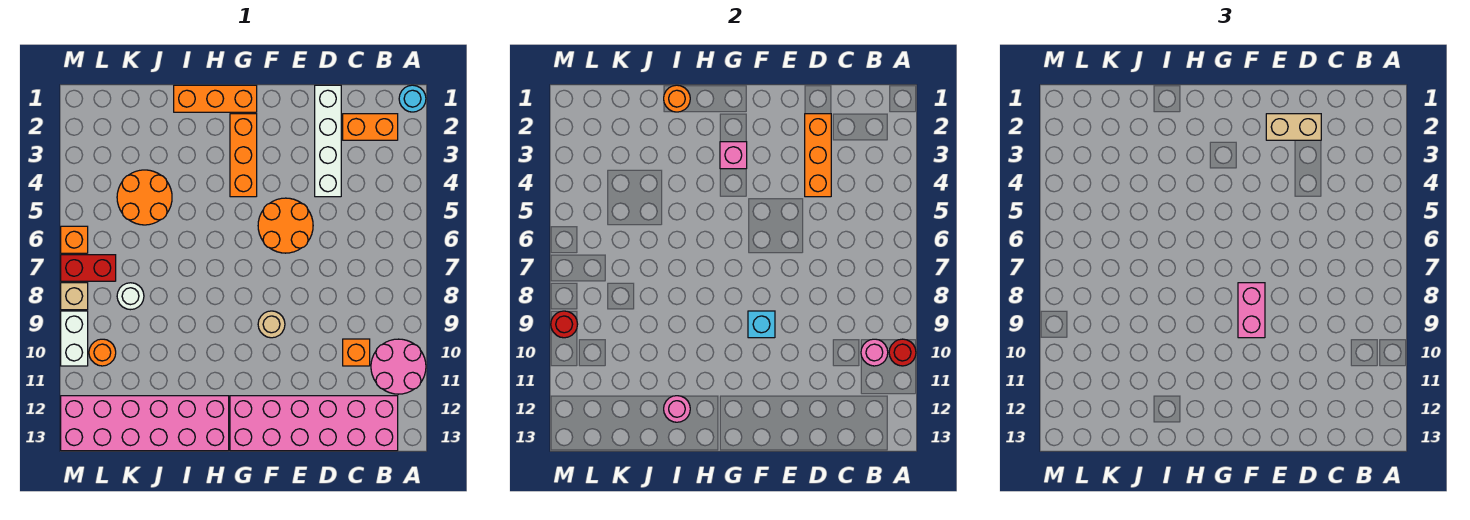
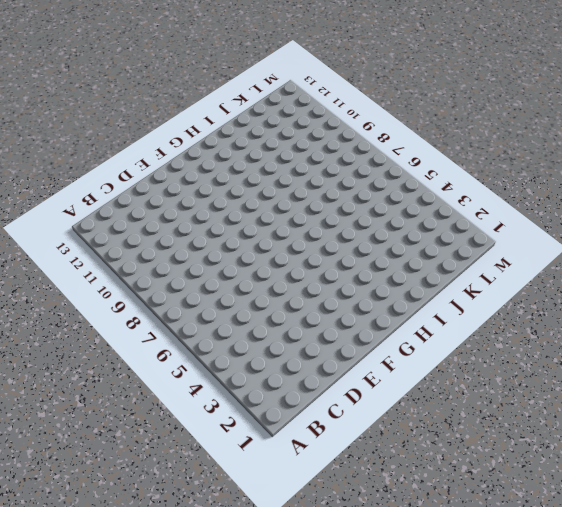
none -> cyan 1x1 round brick [399,85,426,112]
none -> pink 2x2 round brick [371,339,426,394]
none -> orange 1x2 brick [343,114,398,140]

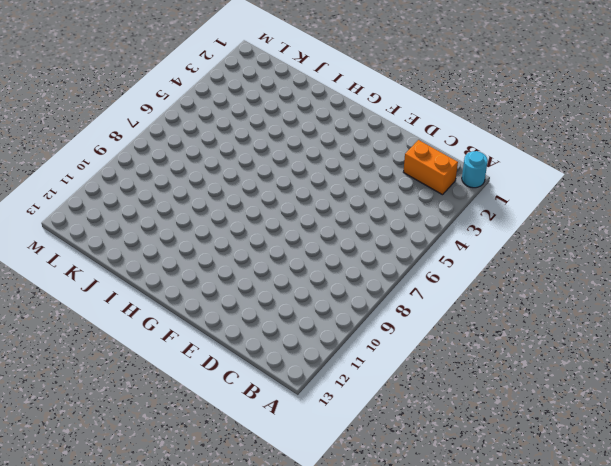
none -> pink 2x2 round brick [371,339,426,394]
none -> pink 2x6 brick [230,396,398,451]
none -> orange 1x1 brick [343,339,370,366]

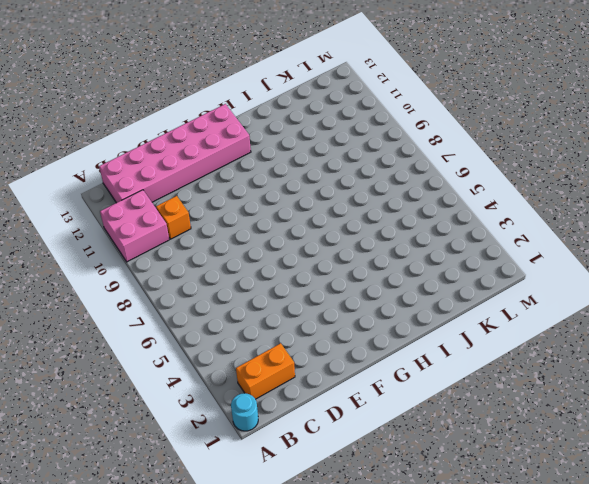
pink 2x2 brick [100,190,169,262] -> pink 2x2 round brick [371,339,426,394]
none -> white 1x4 brick [315,85,341,197]
none -> orange 2x2 round brick [258,198,313,253]
none -> tan 1x1 round brick [258,311,285,338]

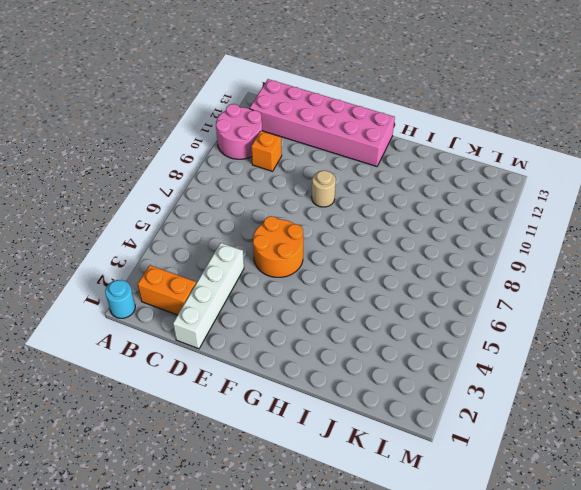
none -> orange 1x3 brick [174,85,257,112]
none -> orange 1x3 brick [230,114,257,197]
none -> pink 2x6 brick [61,396,229,451]

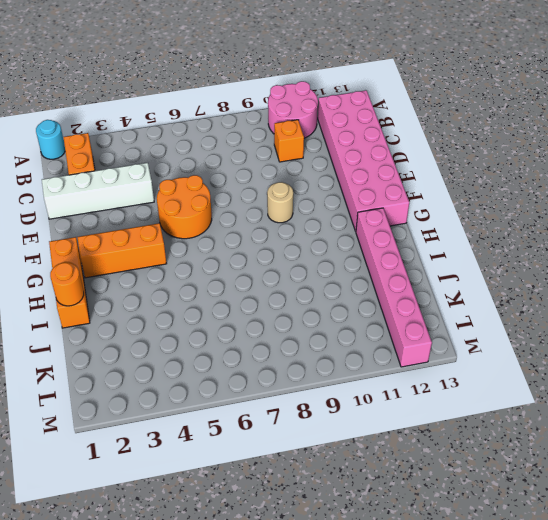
pink 1x6 brick [356,208,432,367] -> pink 2x6 brick [61,396,229,451]
none -> orange 2x2 round brick [117,170,172,225]
none -> white 1x1 round brick [117,283,144,310]
none -> red 1x2 brick [61,255,116,281]

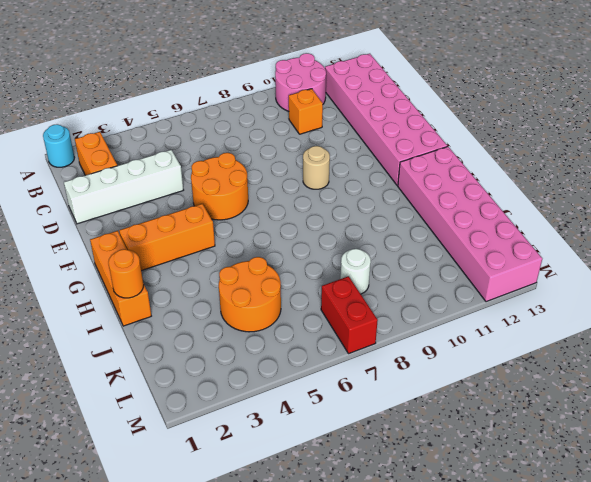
none -> orange 1x1 round brick [89,339,116,366]
none -> orange 1x1 brick [61,226,88,253]
none -> tan 1x1 brick [61,283,88,310]

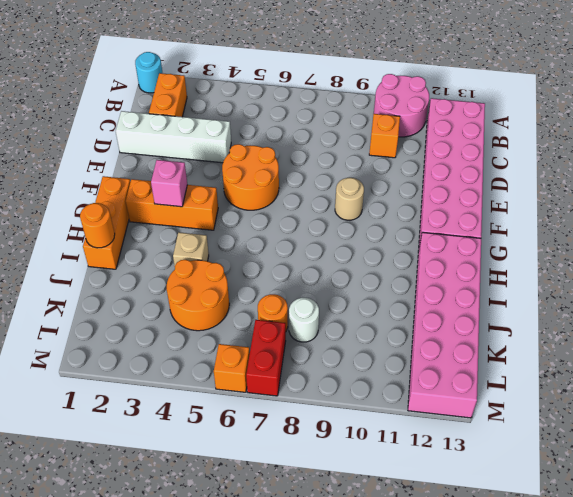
tan 1x1 brick [173,232,209,266] -> tan 1x1 brick moved to [61,283,88,310]
orange 1x1 round brick [258,294,288,331] -> orange 1x1 round brick moved to [89,339,116,366]
none -> white 1x2 brick [61,311,88,366]
none -> red 1x1 round brick [889,339,916,366]
none -> pink 1x1 round brick [861,339,888,366]

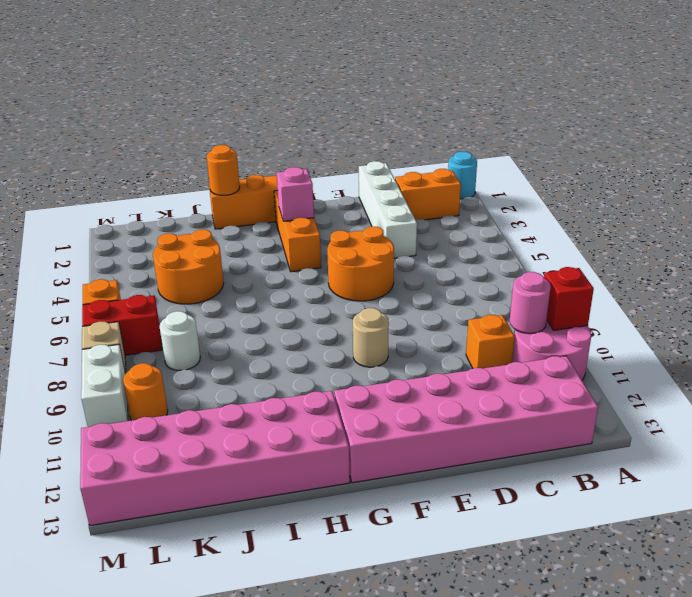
red 1x1 brick [544,267,594,330] -> red 1x1 round brick [889,339,916,366]
none -> orange 1x3 brick [805,114,831,197]
none -> cyan 1x1 brick [748,311,775,338]
none -> pink 1x1 round brick [664,396,690,422]

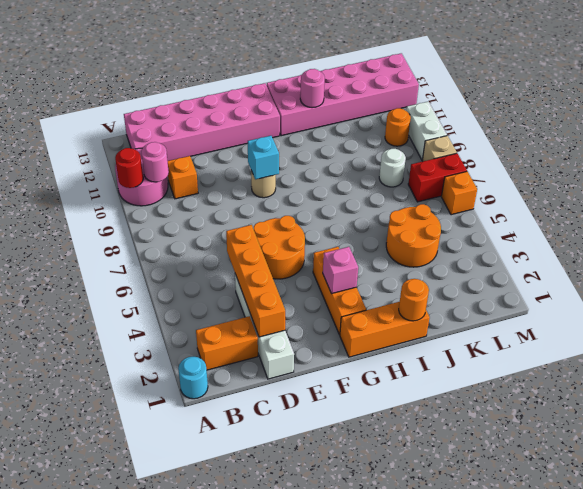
orange 1x4 brick [226,225,285,337] -> orange 1x3 brick [805,114,831,197]
none -> red 1x1 round brick [551,311,578,338]
none -> tan 1x2 brick [1266,114,1321,140]
none -> pink 1x2 brick [1238,283,1265,338]

